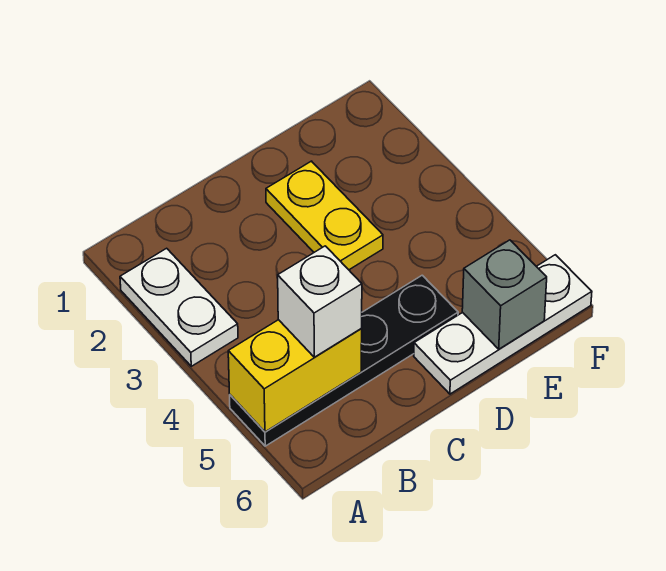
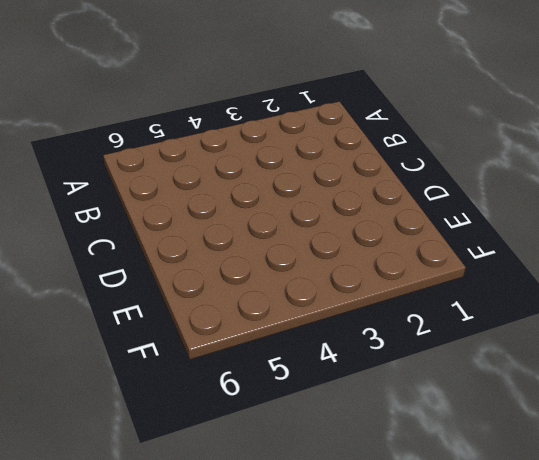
none -> white 1x2 plate [120,248,238,366]
none -> black 1x4 plate [230,275,458,446]

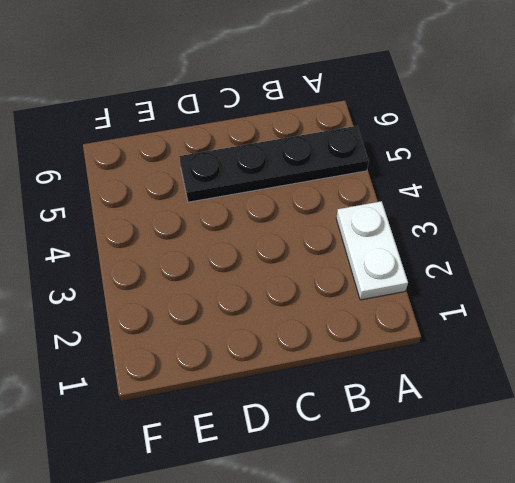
none -> yellow 1x2 plate [266,161,383,270]
none -> white 1x3 plate [414,255,592,394]

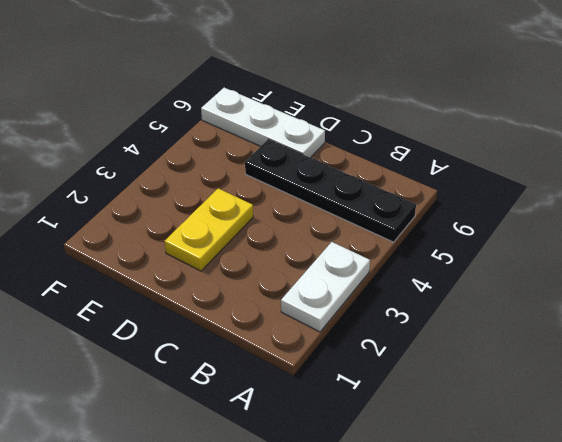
none -> yellow 1x2 brick [228,320,362,432]
none -> grey 1x1 brick [462,240,547,349]

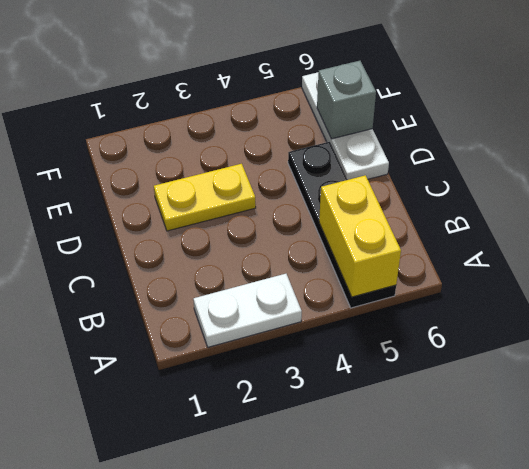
none -> white 1x1 brick [278,246,362,357]

